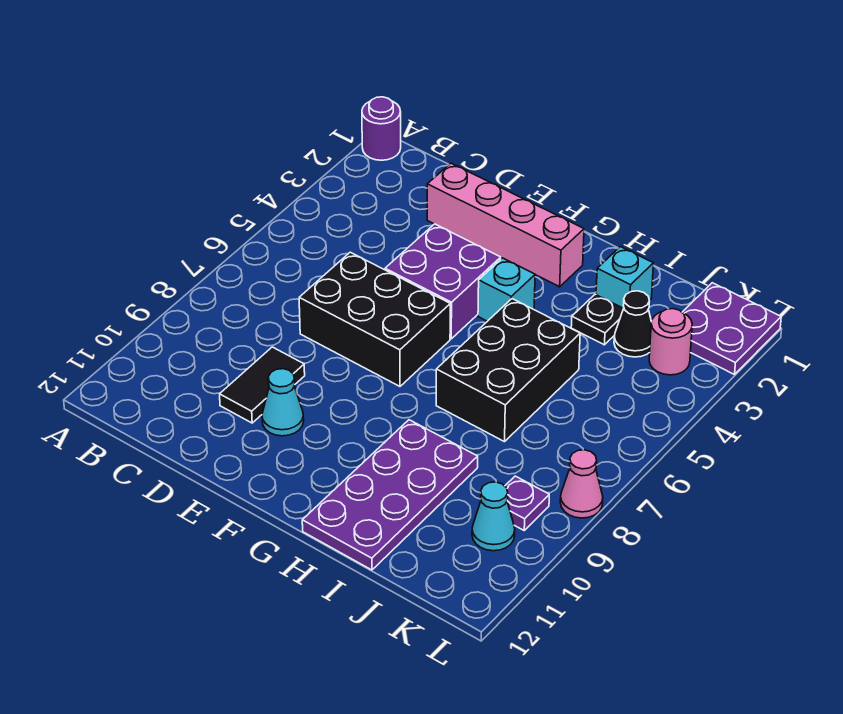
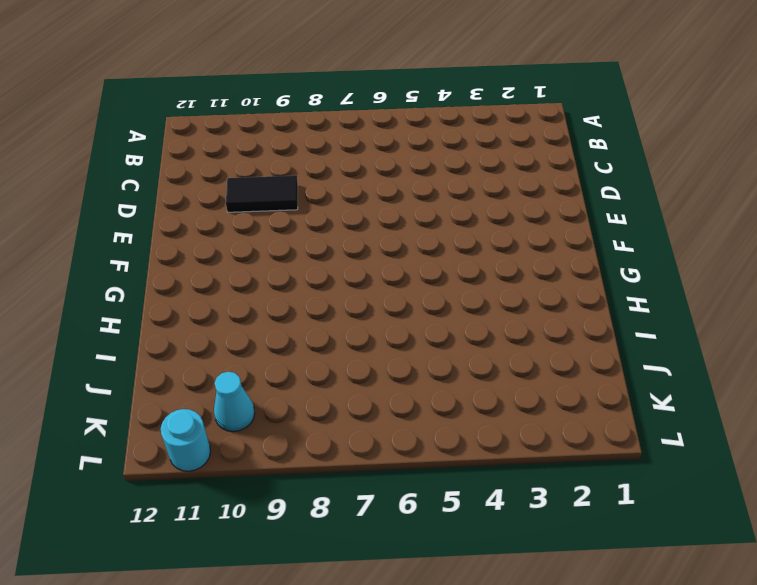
cyan 1x1 round brick [161,409,210,471] -> none
none -> purple 1x1 round brick [362,97,401,160]
none -> pink 1x4 brick [427,163,584,287]
none -> black 2x3 brick [299,252,450,386]

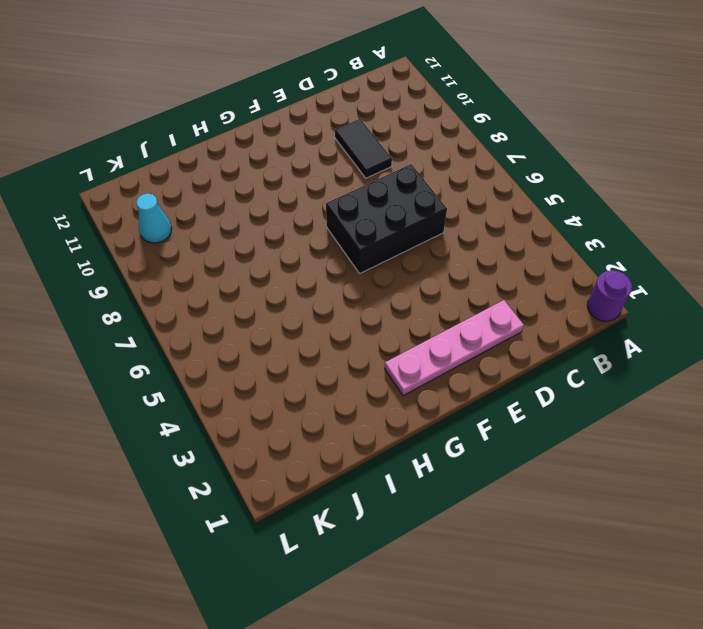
pink 1x4 plate [385,300,524,396] -> pink 1x4 brick [427,163,584,287]
none -> purple 2x2 brick [385,224,501,339]
none -> cyan 1x1 cone [262,369,304,436]
none -> cyan 1x1 brick [478,258,535,321]

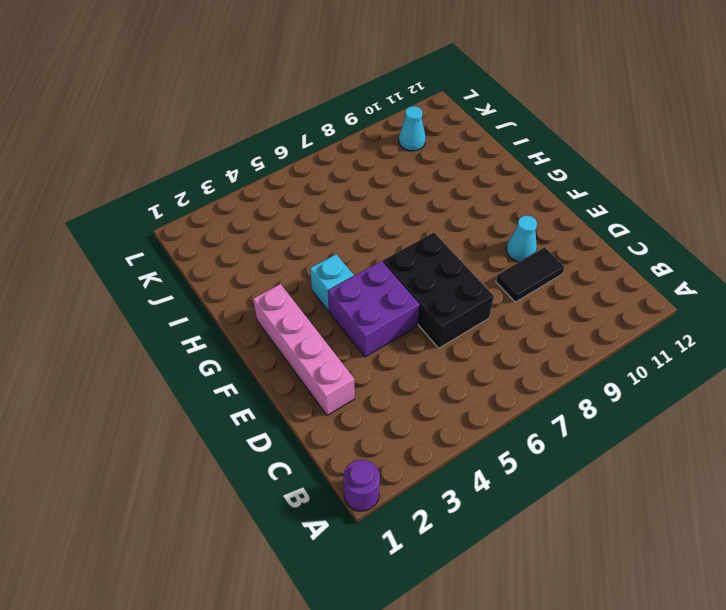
none -> black 2x3 brick [436,299,580,442]
none -> purple 2x4 plate [302,420,478,570]
none -> cyan 1x1 brick [596,247,653,308]

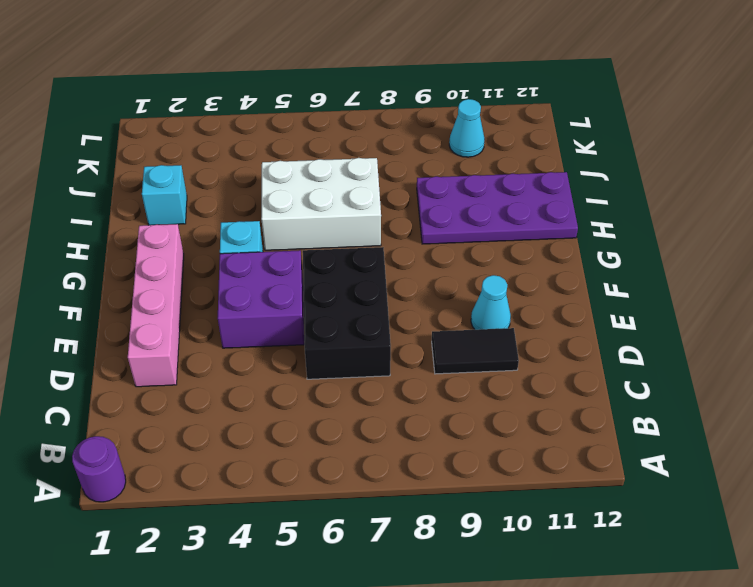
white 2x3 brick [261,158,381,250] -> black 2x3 brick [436,299,580,442]
none -> black 1x1 plate [571,294,623,345]
none -> black 1x1 cone [614,291,652,357]
none -> purple 2x2 plate [682,283,781,375]

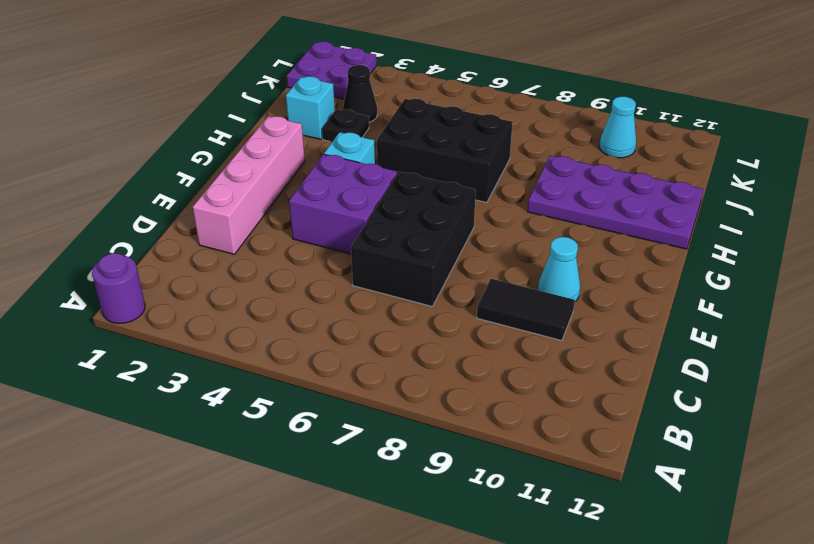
none -> pink 1x1 round brick [649,309,692,375]
none -> purple 1x1 plate [505,476,549,530]
none -> pink 1x1 cone [560,450,603,518]

